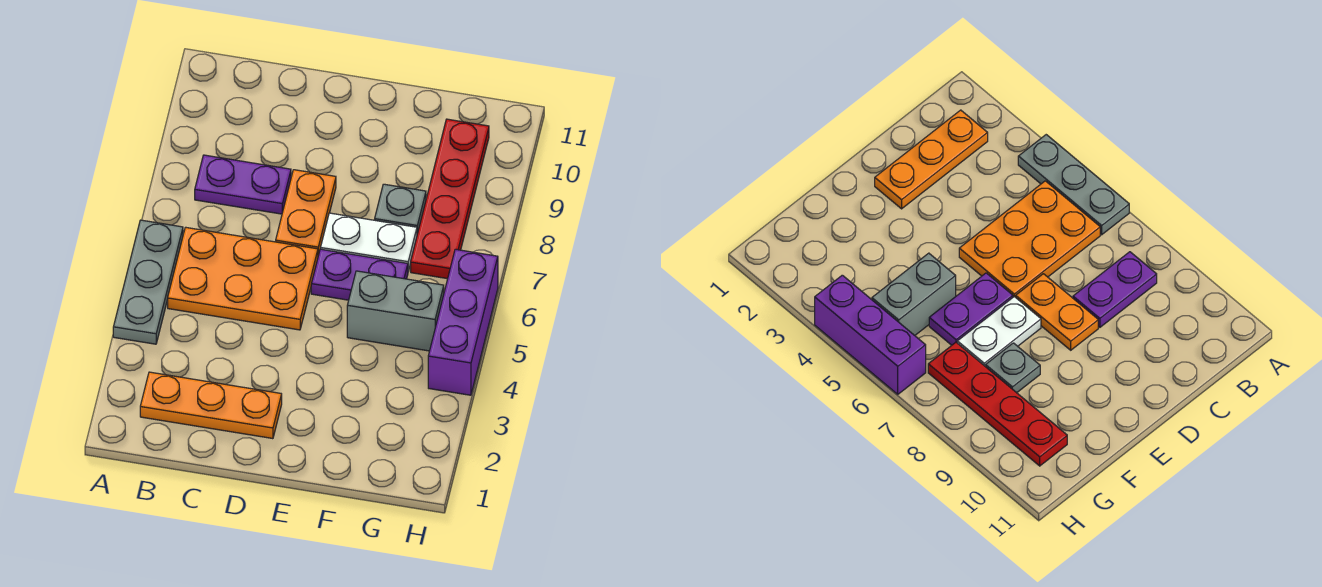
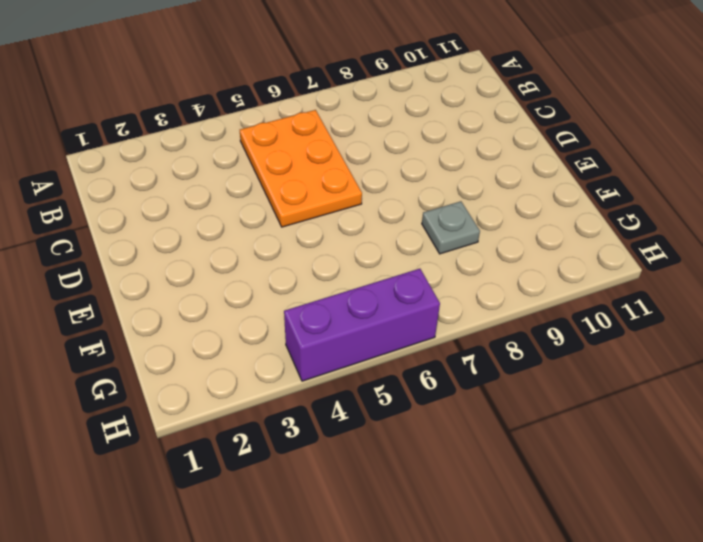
none -> grey 1x3 plate [113,220,183,344]
none -> orange 1x3 plate [140,372,282,439]

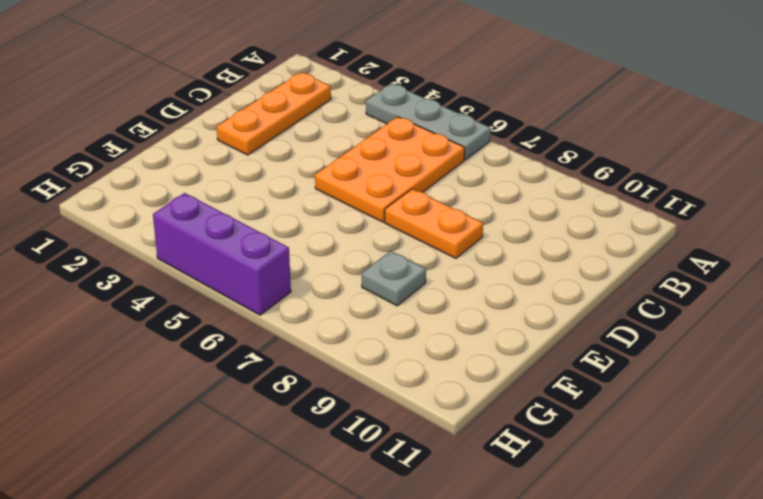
none -> purple 1x2 plate [195,155,291,214]
none -> purple 1x2 plate [311,249,408,300]

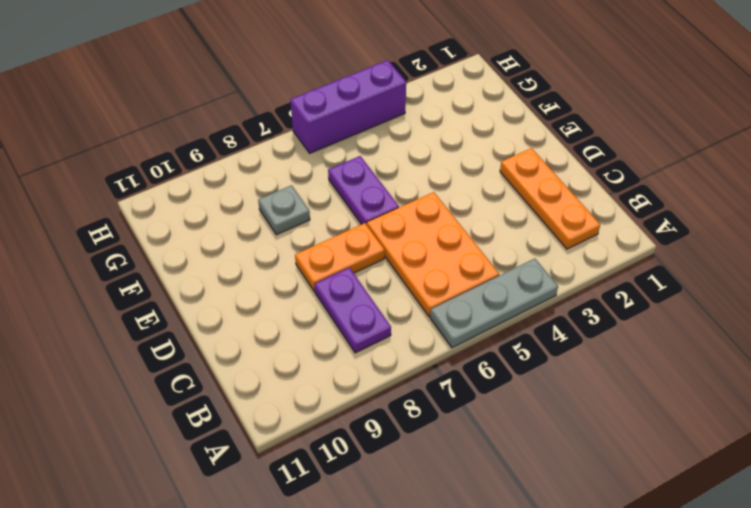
none -> white 1x2 plate [321,213,417,271]
none -> grey 1x2 brick [347,271,444,351]

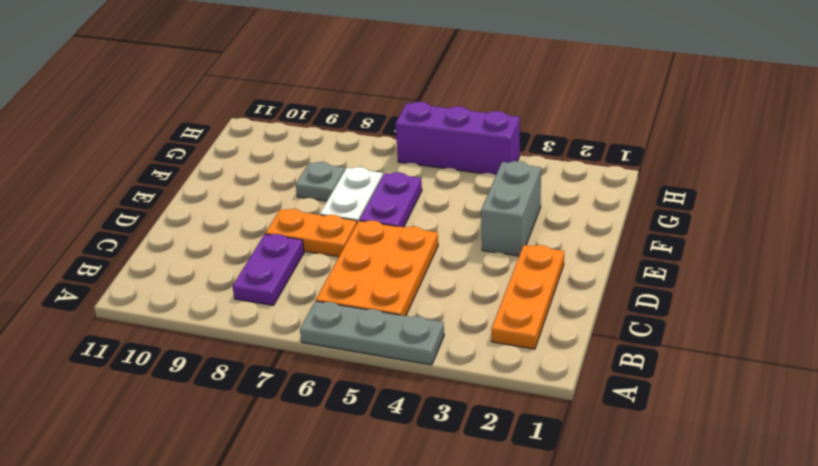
grey 1x2 brick [481,161,541,256] -> grey 1x2 brick moved to [347,271,444,351]
none -> red 1x4 plate [411,119,489,279]

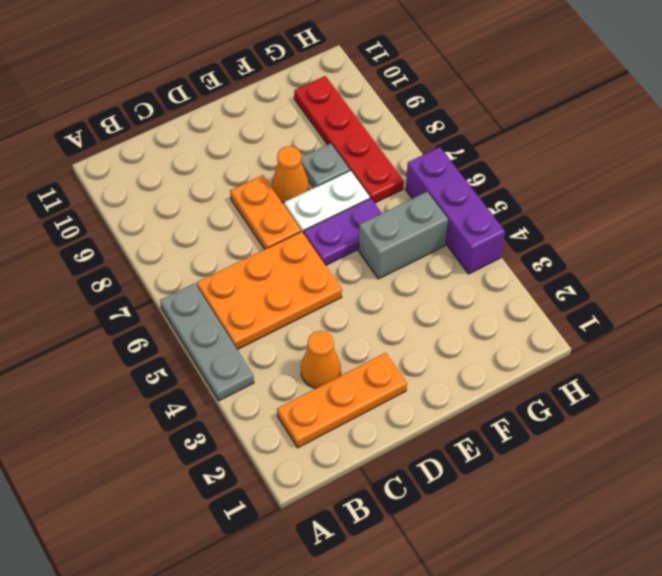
orange 1x1 cone [301,331,341,388] -> none
orange 1x1 cone [272,146,309,203] -> none
none -> purple 1x2 plate [195,155,291,214]

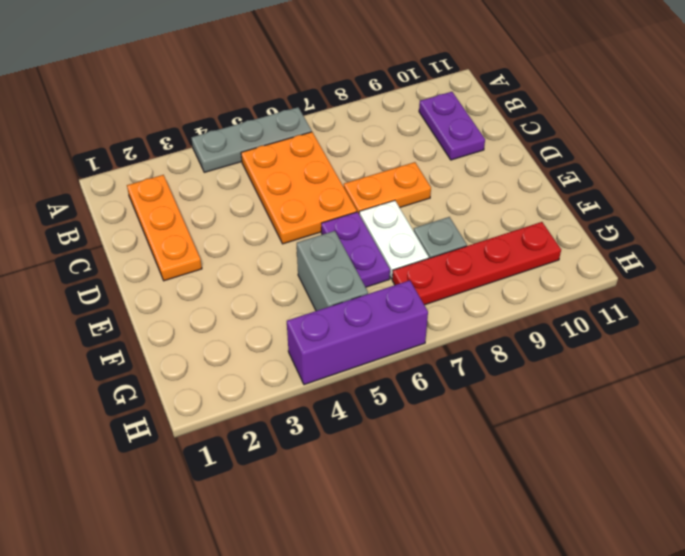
purple 1x2 plate [419,92,485,160] -> purple 1x2 plate moved to [195,155,291,214]

